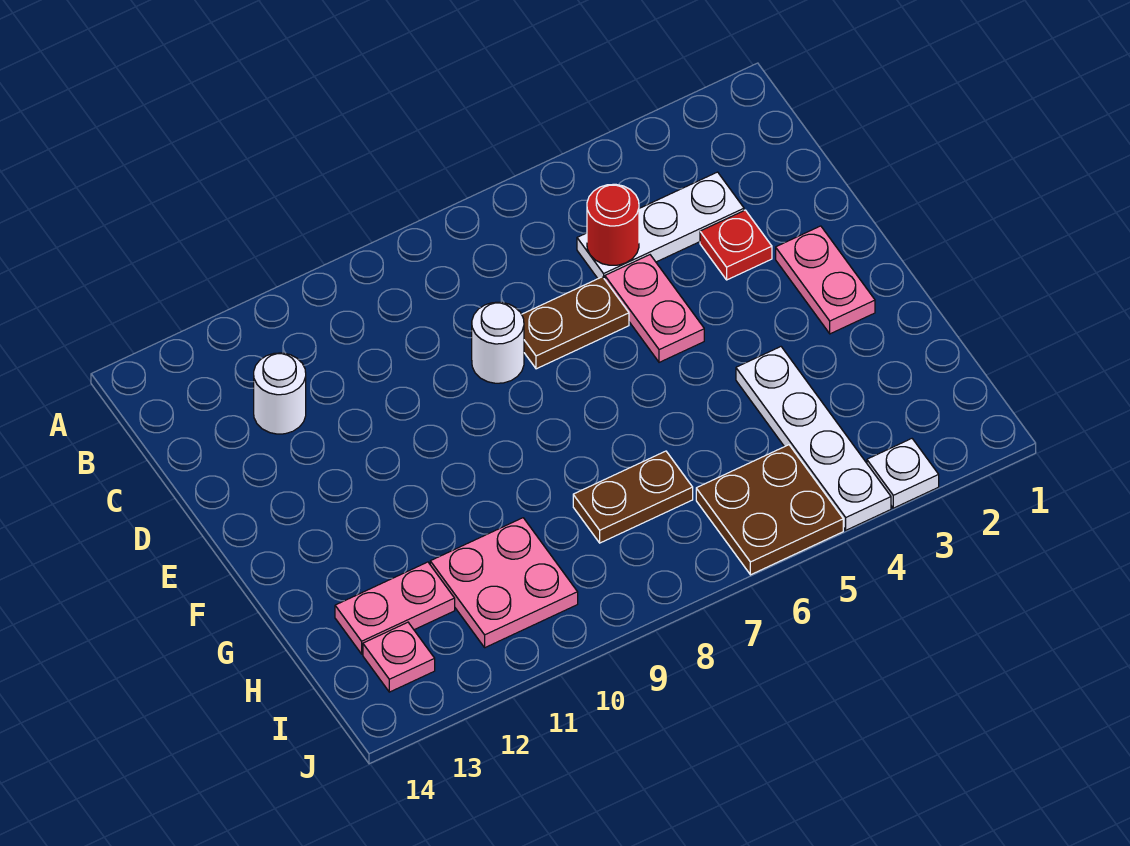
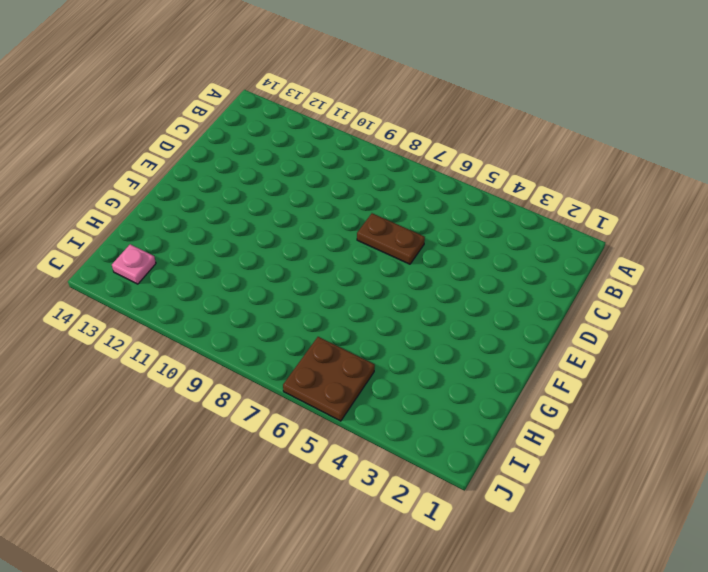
none -> white 1x3 plate [577,172,744,279]
none -> white 1x1 round brick [254,353,306,434]
none -> red 1x1 plate [700,210,772,280]

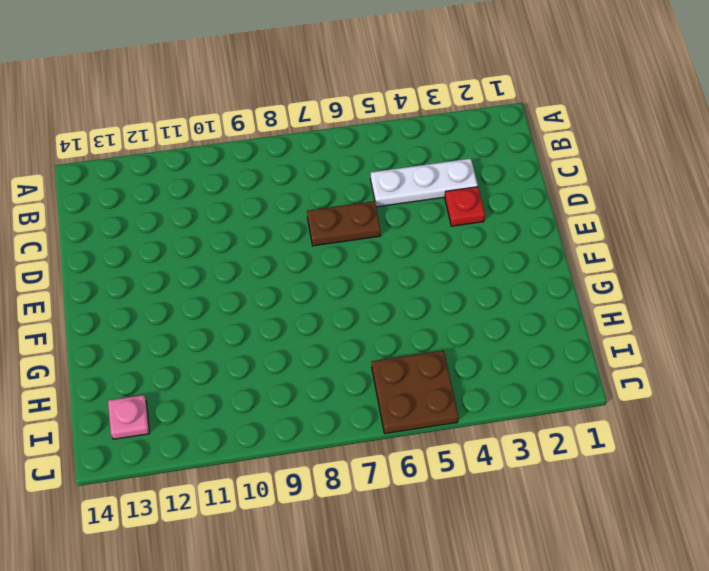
none -> white 1x1 round brick [254,353,306,434]
none -> pink 1x2 plate [605,255,704,362]
none -> white 1x1 round brick [472,302,524,383]

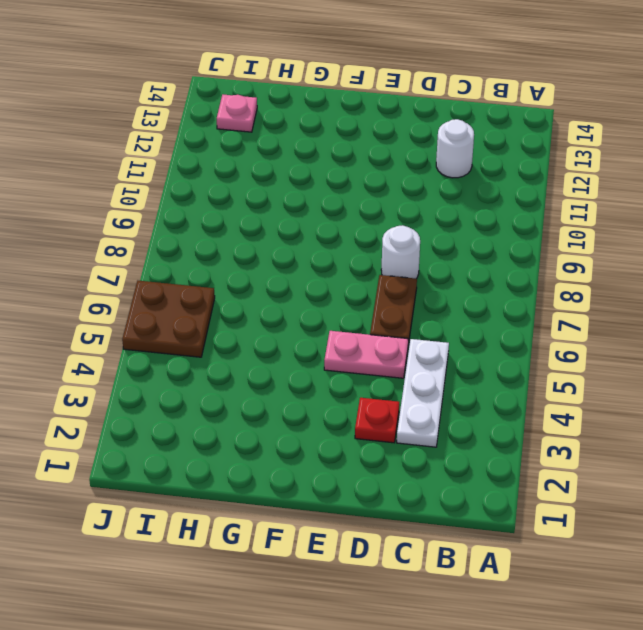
none -> pink 1x2 plate [776,226,875,334]
none -> white 1x4 plate [736,347,891,530]
none -> brown 1x2 plate [573,451,693,543]

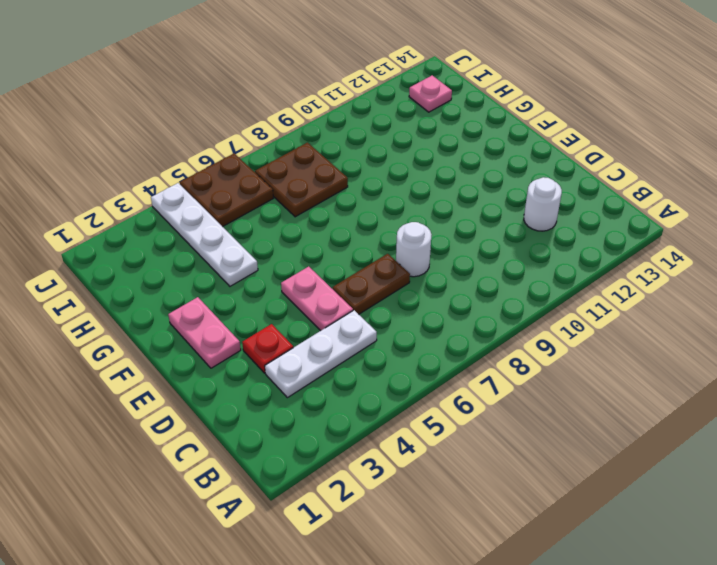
brown 2x2 plate [255,143,348,217] -> brown 1x2 plate [573,451,693,543]
none -> pink 2x2 plate [430,518,578,648]
none -> pink 1x2 plate [335,562,455,654]
none -> white 1x1 plate [867,439,939,508]

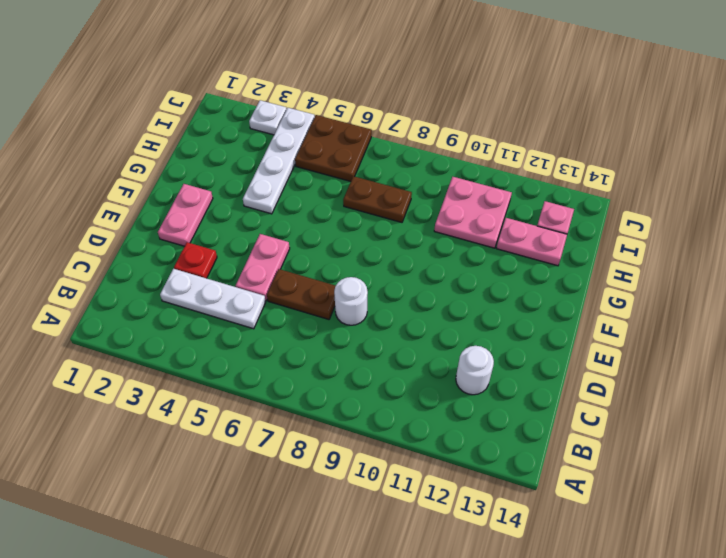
none -> red 1x1 round brick [587,184,639,265]

